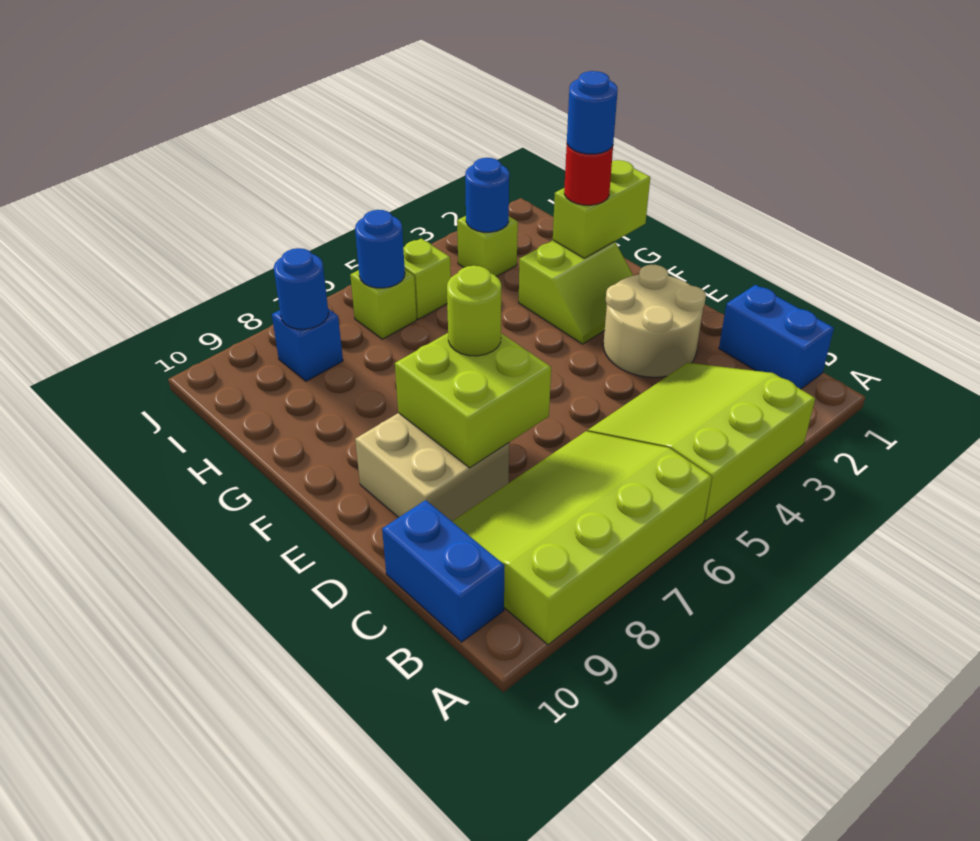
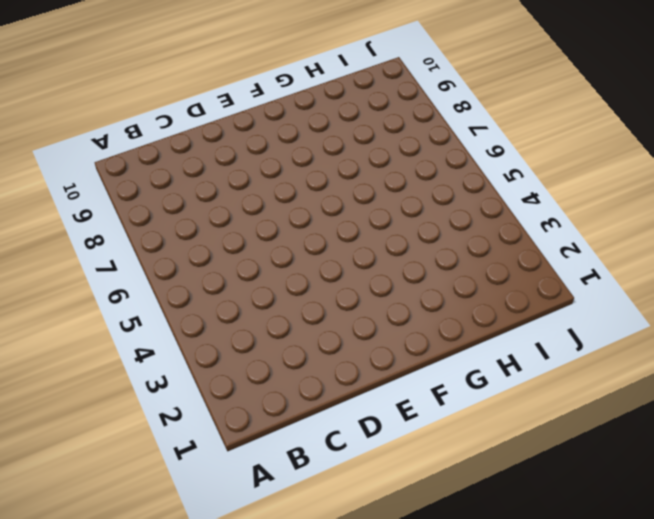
none -> lime 3x3 slope [588,363,815,521]
none -> lime 3x4 slope [452,431,712,645]
none -> blue 1x2 brick [719,285,834,389]

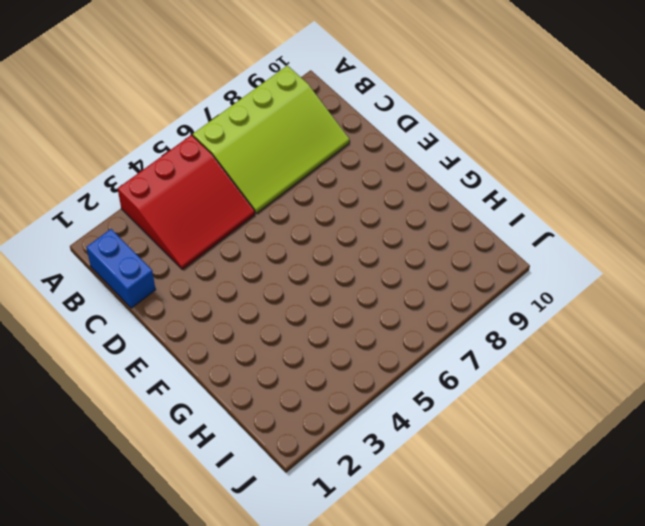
red 3x3 slope [118,135,255,270] -> lime 3x3 slope [588,363,815,521]
none -> blue 1x2 brick [382,500,505,642]
none -> tan 2x2 round brick [603,265,706,377]
none -> tan 2x2 brick [355,413,509,521]

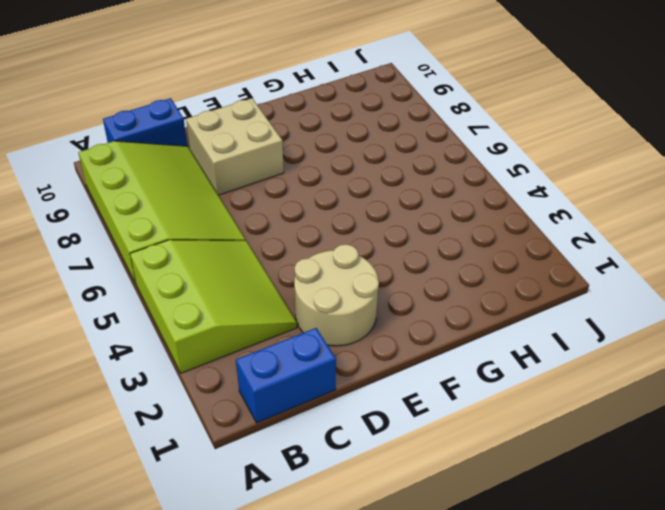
none -> lime 2x2 slope [519,240,633,344]
none -> lime 1x1 brick [457,216,518,277]
none -> lime 1x1 brick [403,239,451,319]

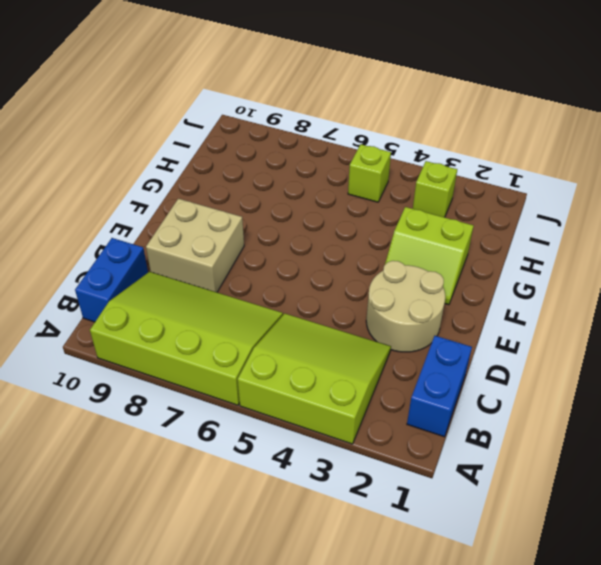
none -> lime 1x1 brick [350,270,417,339]
none -> blue 1x1 brick [272,309,343,381]
none -> lime 2x2 brick [395,333,551,468]

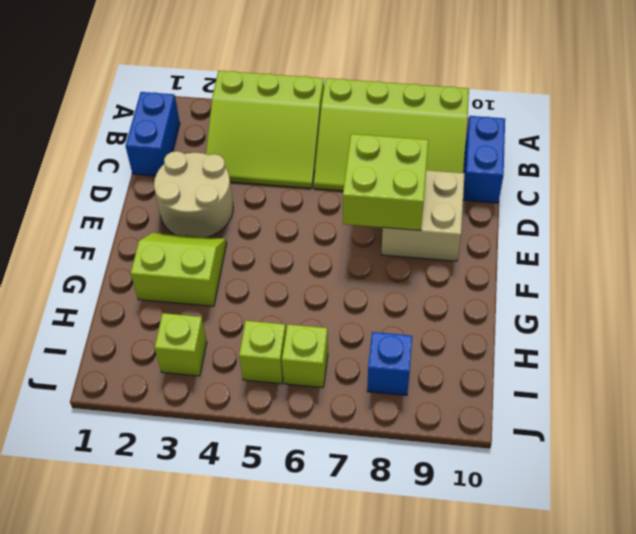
none -> lime 1x2 brick [553,160,650,258]
none -> blue 1x1 round brick [465,158,509,232]
none -> blue 1x1 round brick [355,210,405,288]

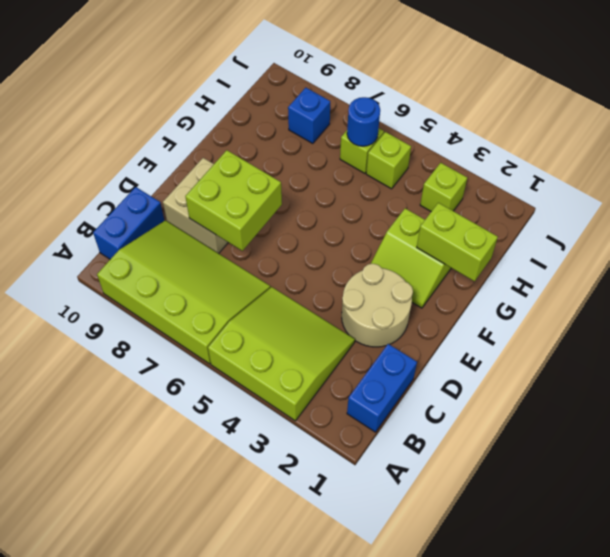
none -> blue 1x1 round brick [465,158,509,232]
none -> blue 1x1 round brick [274,248,329,329]
none -> lime 1x1 round brick [447,266,501,356]

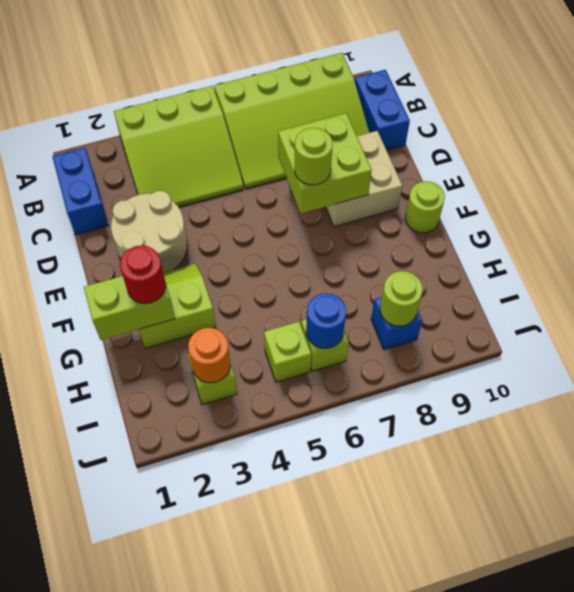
lime 1x1 round brick [405,181,445,233] -> none
orange 1x1 round brick [188,328,230,383] -> blue 1x1 round brick [465,158,509,232]
lime 1x1 round brick [380,271,423,326] -> blue 1x1 round brick [274,248,329,329]
none -> blue 1x1 round brick [567,71,618,154]

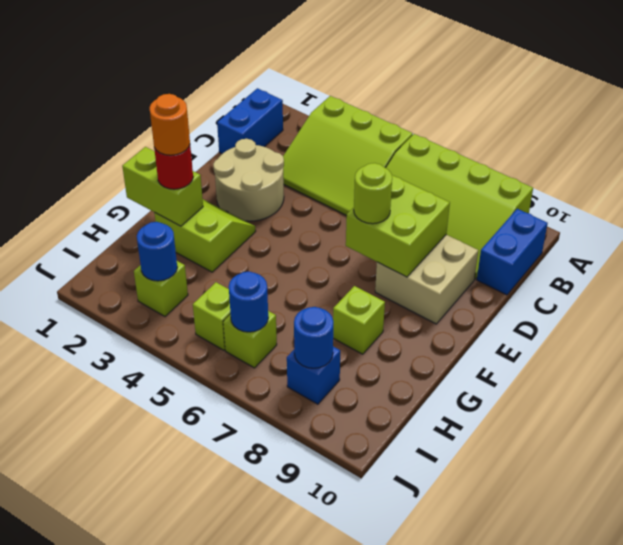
orange 1x1 round brick [150,94,190,155] -> blue 1x1 round brick [567,71,618,154]
lime 1x1 brick [333,286,385,354] -> none

